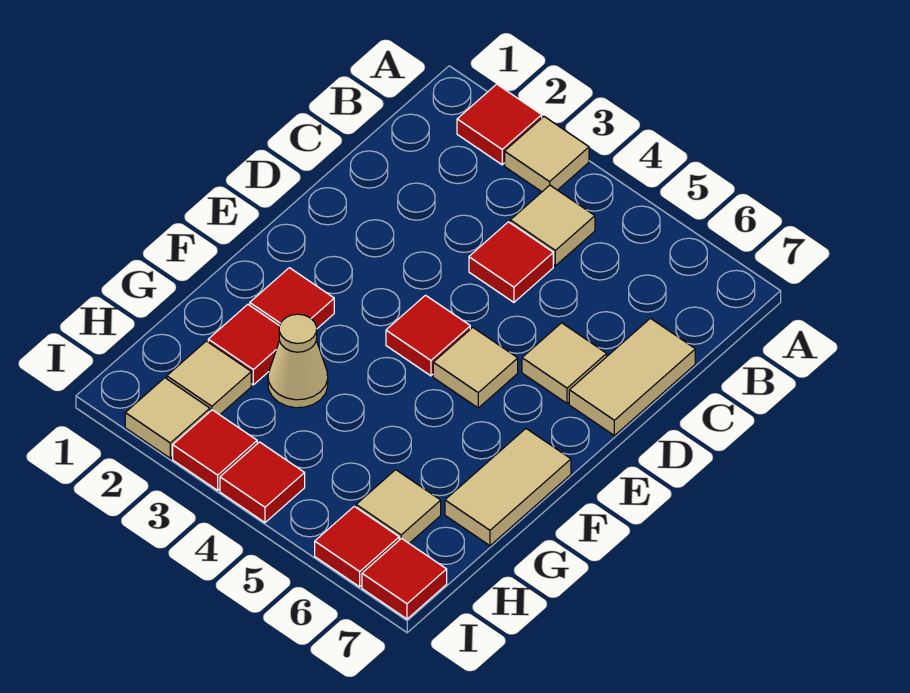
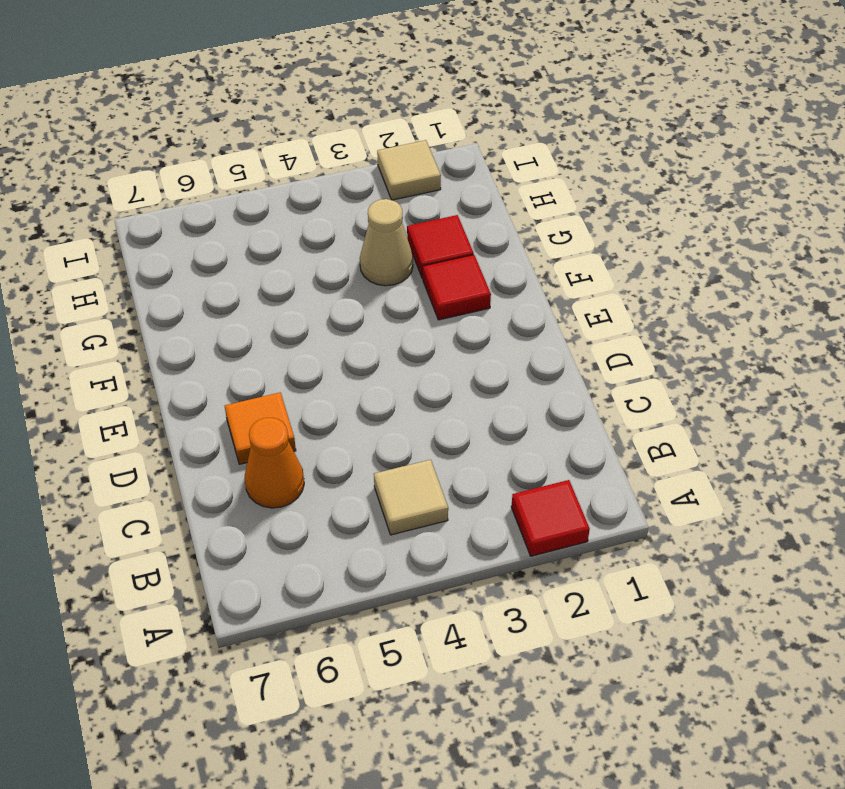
orange 1x1 cone [245,418,304,508] -> none
orange 1x1 tile [225,392,296,464] -> tan 1x1 tile [522,323,607,403]
none -> tan 1x1 tile [505,117,589,192]
none -> red 1x1 tile [469,222,553,302]
none -> tan 1x2 tile [569,318,695,436]

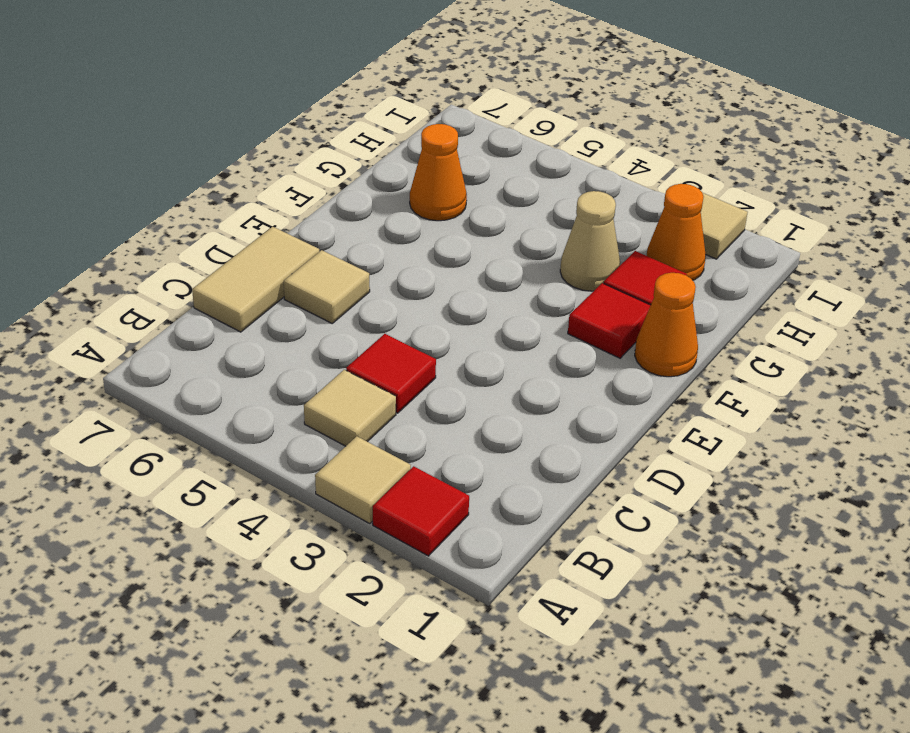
orange 1x1 cone [635,273,698,377] -> none
orange 1x1 cone [410,124,467,221] -> none
orange 1x1 cone [647,184,706,280] -> tan 1x1 tile [167,341,251,415]
none -> red 1x1 tile [386,295,470,376]
none -> tan 1x1 tile [433,328,518,408]
none -> tan 1x2 tile [445,429,571,546]

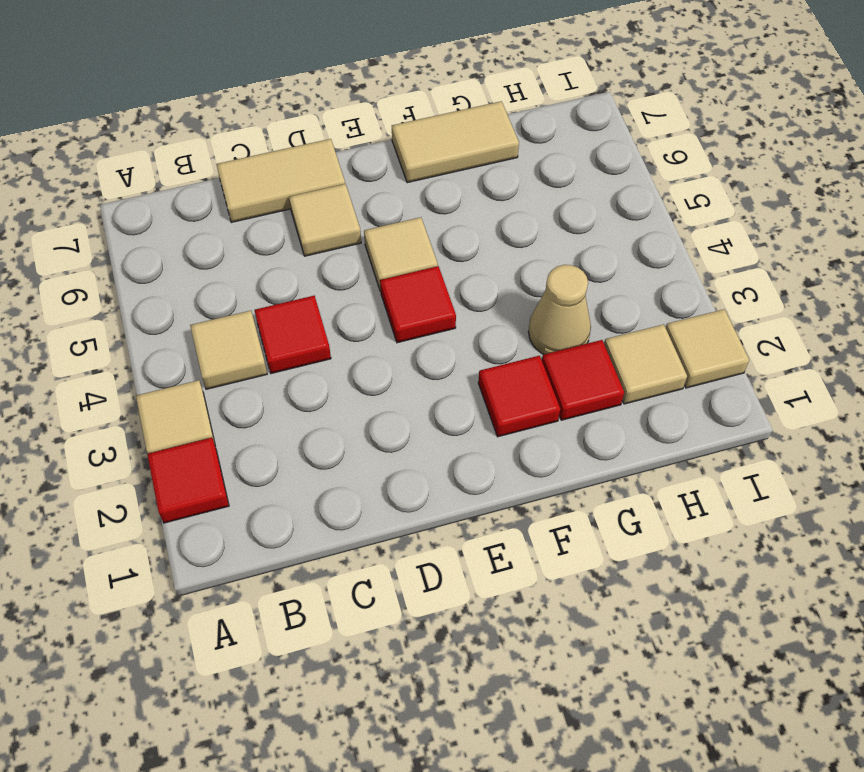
none -> tan 1x1 tile [356,470,441,543]
none -> red 1x1 tile [173,410,257,490]
none -> red 1x1 tile [220,442,305,523]

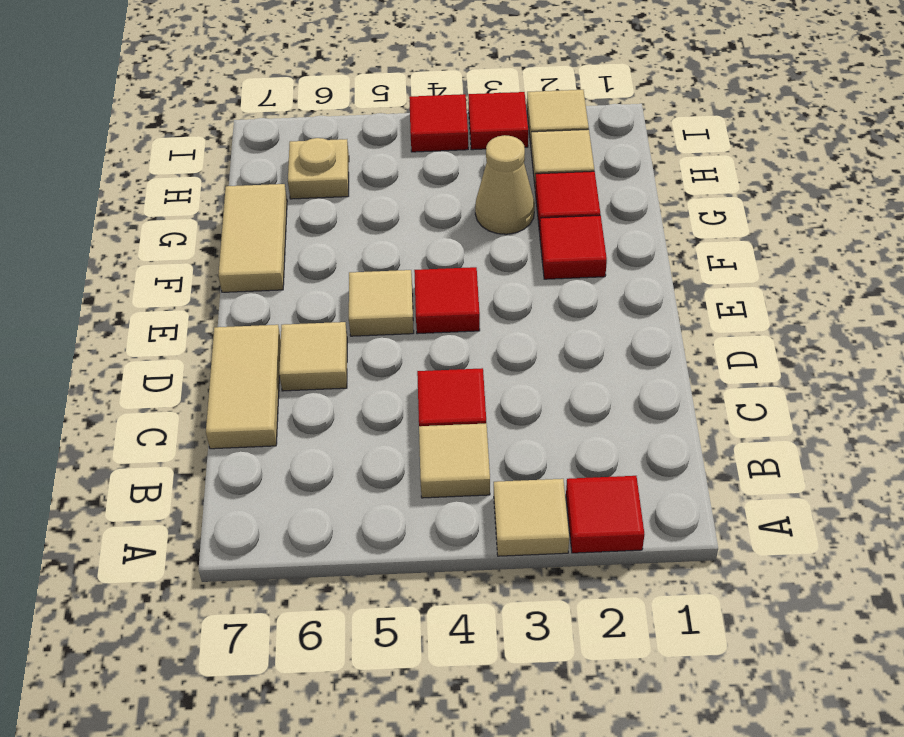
tan 1x1 plate [288,138,349,199] -> tan 1x1 tile [356,470,441,543]
none -> red 1x1 tile [315,506,399,587]
none -> red 1x1 tile [362,538,447,619]

